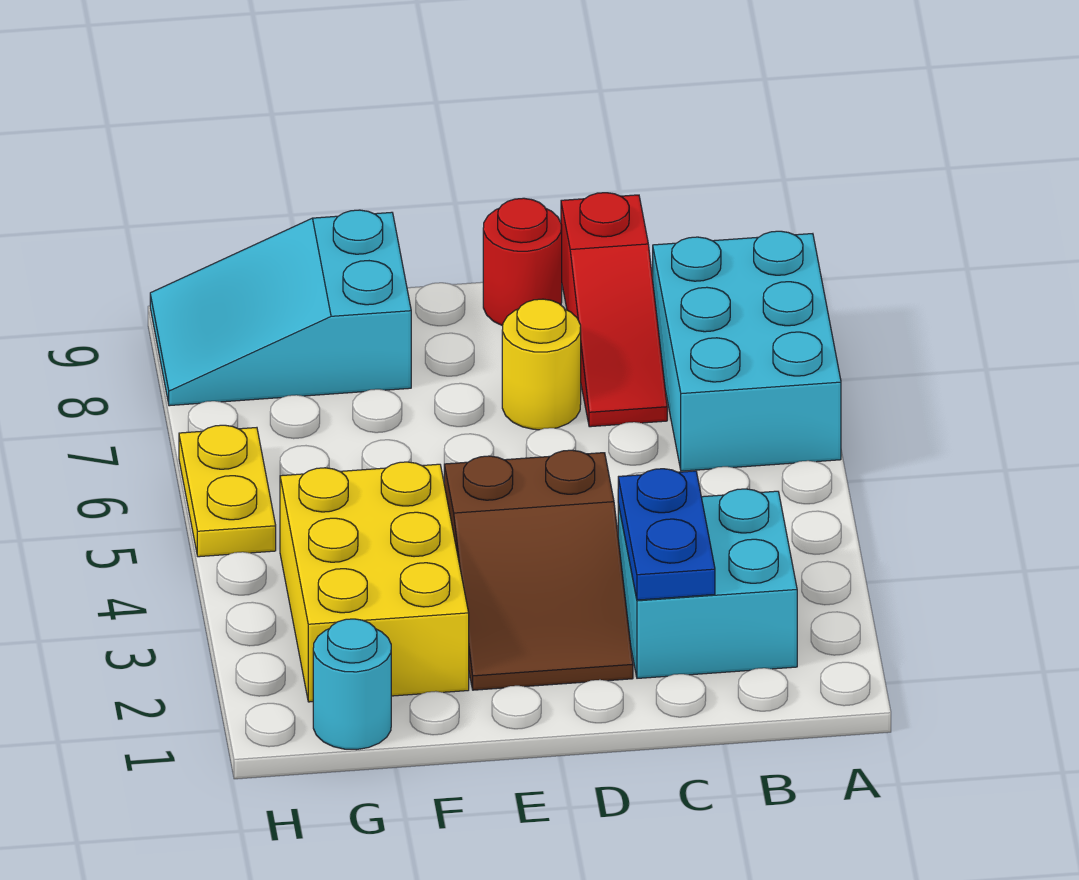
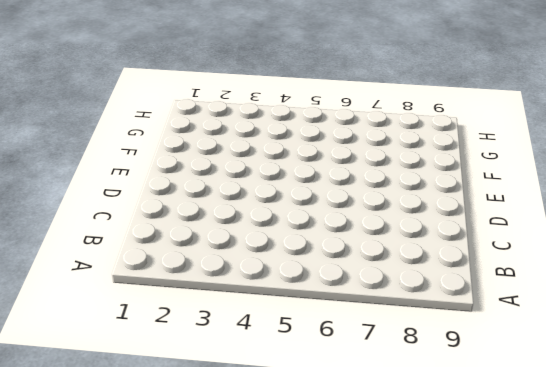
none -> cyan 2x3 brick [653,231,841,471]
none -> cyan 2x2 brick [618,489,797,678]

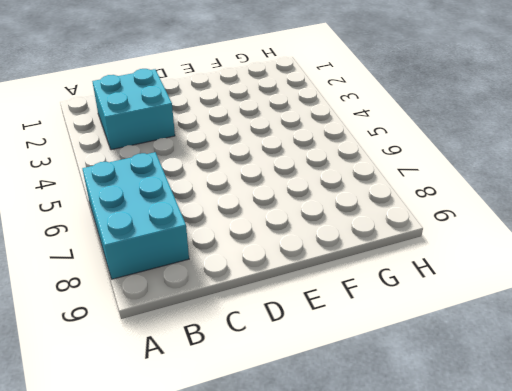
none -> red 1x3 slope [561,193,667,427]
none -> brown 2x3 slope [444,450,633,690]

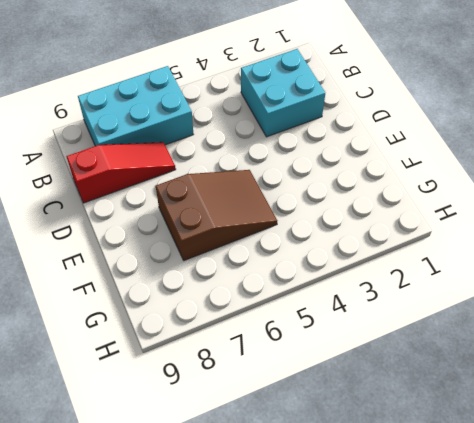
brown 2x3 slope [156,170,277,261] -> brown 2x3 slope moved to [444,450,633,690]
none -> yellow 1x1 round brick [502,299,581,430]
none -> red 1x1 round brick [483,198,562,326]

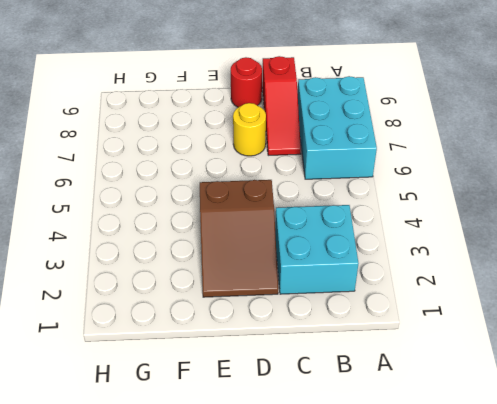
none -> yellow 2x3 brick [280,462,469,702]
none -> cyan 2x3 slope [150,210,411,406]

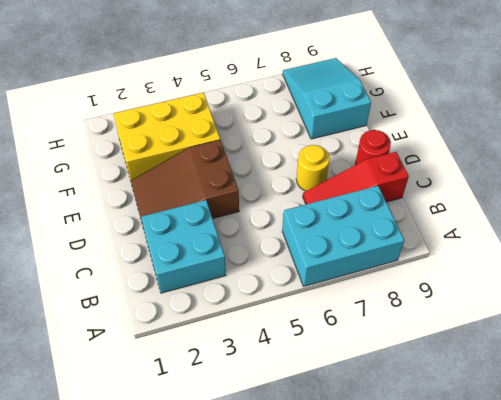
none -> cyan 1x1 round brick [313,619,391,750]
none -> yellow 1x2 plate [179,425,276,557]

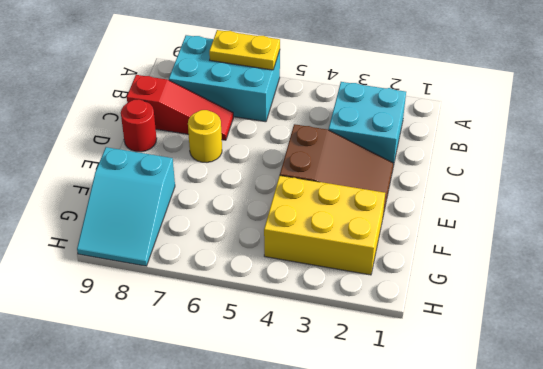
yellow 1x2 plate [209,30,280,70] -> yellow 1x2 plate moved to [179,425,276,557]
none -> cyan 1x1 round brick [313,619,391,750]
none -> blue 1x2 plate [618,469,715,600]

